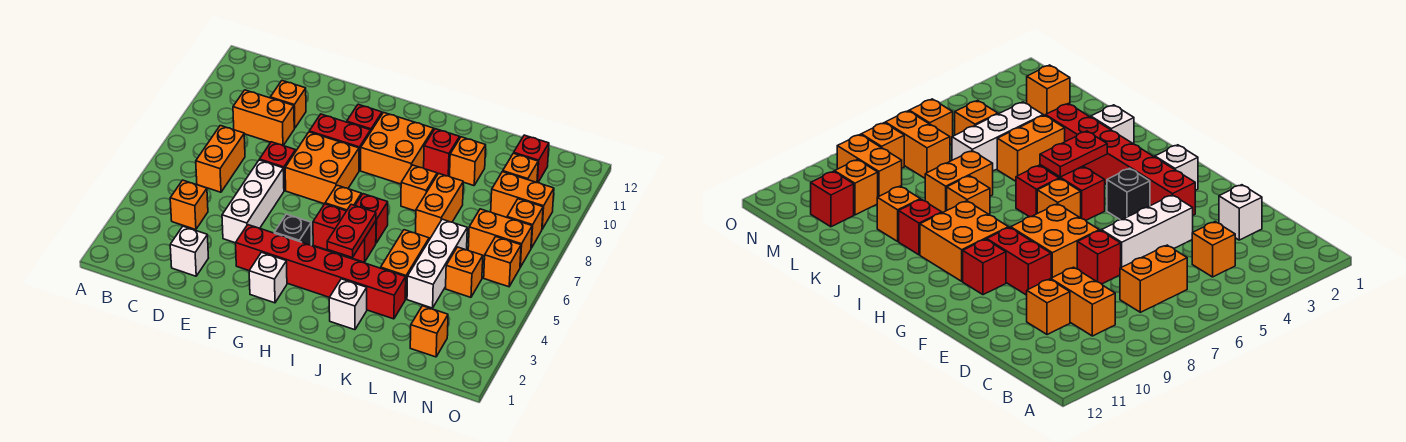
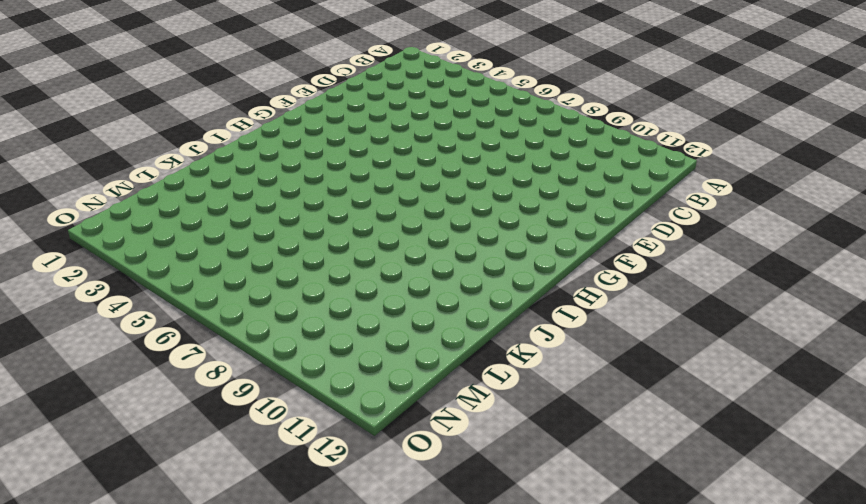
none -> orange 1x1 brick [170,180,208,230]
none -> orange 1x2 brick [196,126,245,192]
none -> orange 1x2 brick [233,90,294,146]
none -> white 1x1 brick [170,226,208,276]

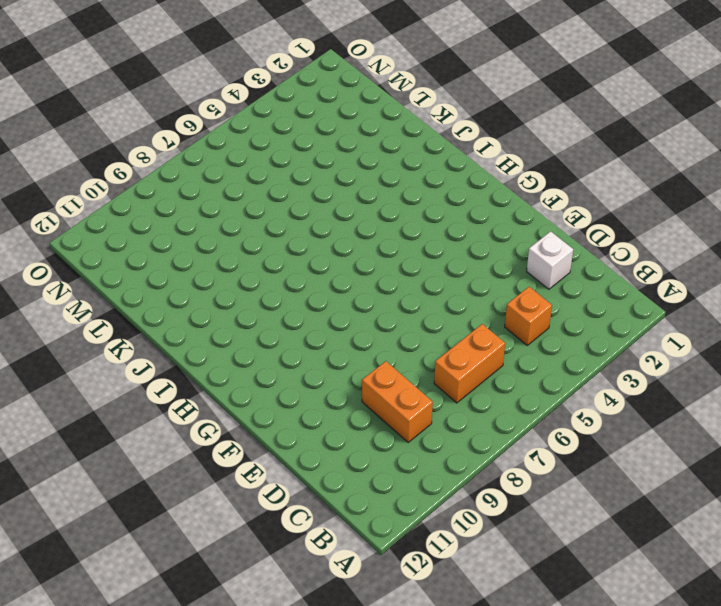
none -> orange 1x1 brick [270,81,306,128]
none -> white 1x3 brick [222,160,284,243]
none -> red 1x1 brick [259,142,296,190]
none -> red 1x6 brick [236,225,406,319]

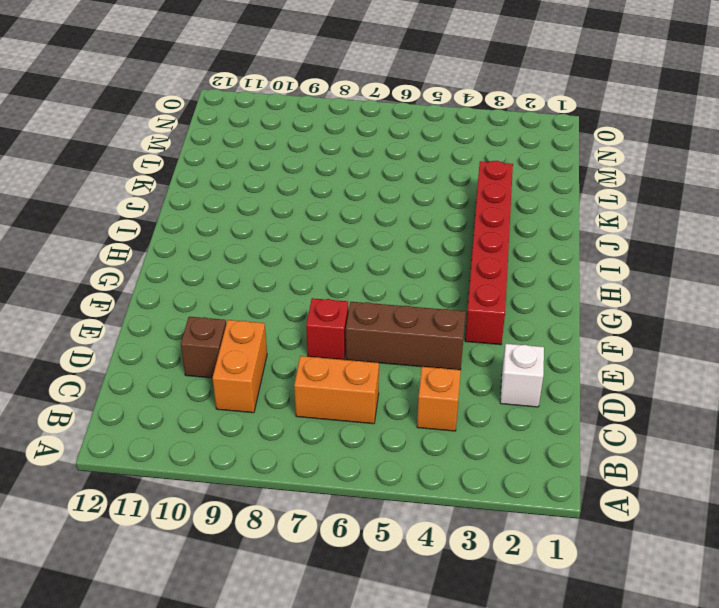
brown 1x1 brick [181,317,226,378] -> orange 1x1 brick [270,81,306,128]
brown 1x3 brick [346,302,466,370] -> white 1x3 brick [222,160,284,243]
none -> orange 2x2 brick [285,132,359,204]
none -> red 1x2 brick [309,114,371,170]
none -> white 1x1 brick [249,252,287,303]
none -> black 1x1 brick [274,214,311,245]

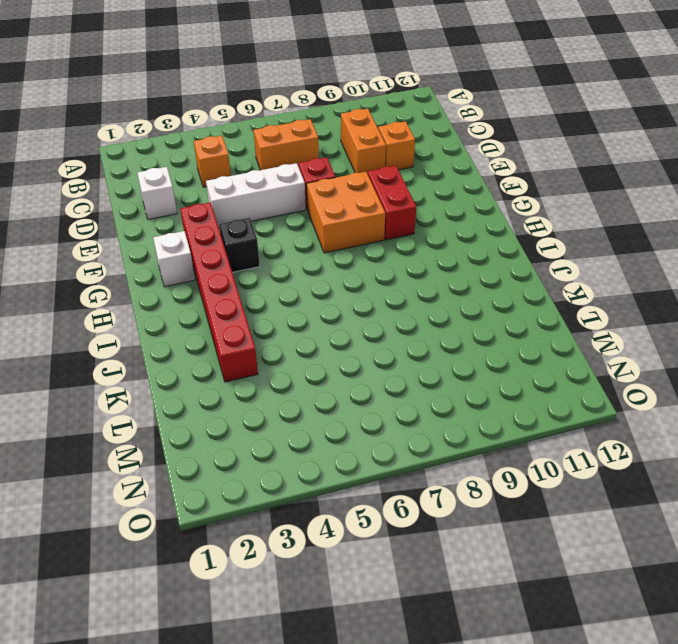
none -> red 1x1 brick [347,104,382,131]
none -> red 1x2 brick [313,204,376,262]
none -> orange 1x1 brick [325,185,361,211]
none -> orange 2x2 brick [361,112,434,184]

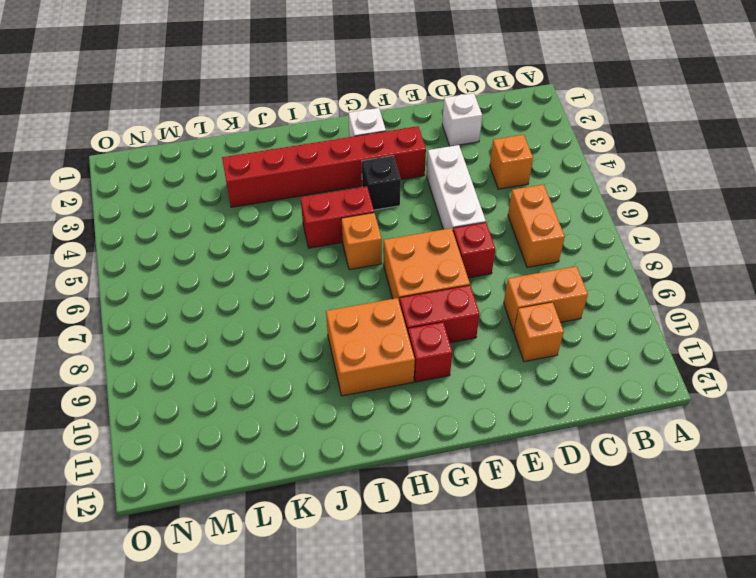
none -> red 1x1 brick [355,194,388,243]
none -> white 1x1 brick [329,279,367,330]
none -> orange 1x1 brick [401,165,437,211]
none -> red 1x1 brick [424,129,460,176]

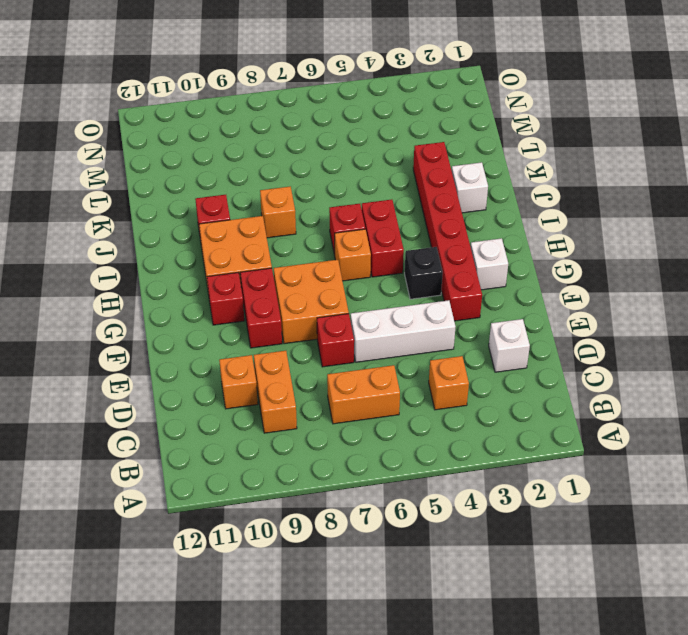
none -> orange 1x2 brick [381,230,429,299]
none -> orange 1x2 brick [416,173,463,238]
none -> orange 1x1 brick [450,137,486,186]
none -> white 1x3 brick [407,219,467,308]

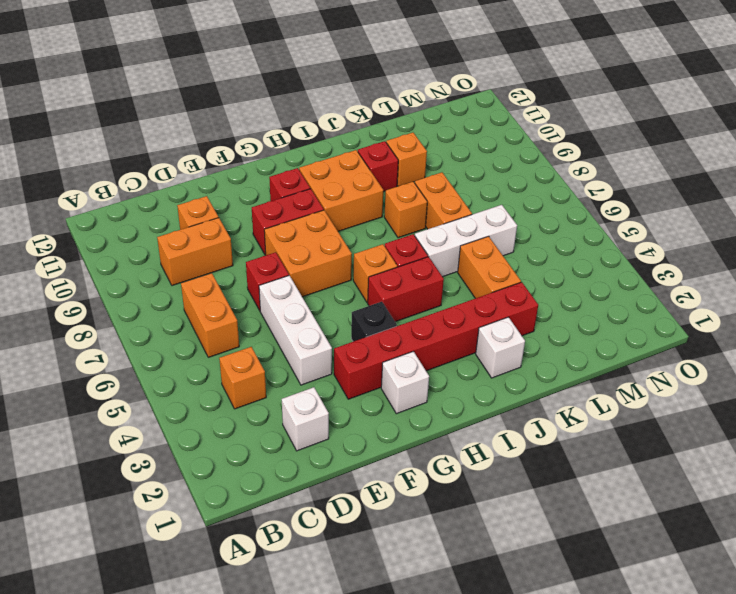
white 1x3 brick [415,205,517,277] -> white 1x3 brick turned to [407,219,467,308]
none -> orange 1x1 brick [410,306,448,357]
none -> orange 1x1 brick [446,247,483,297]
none -> orange 1x2 brick [468,209,532,267]
none -> orange 1x2 brick [491,172,554,229]

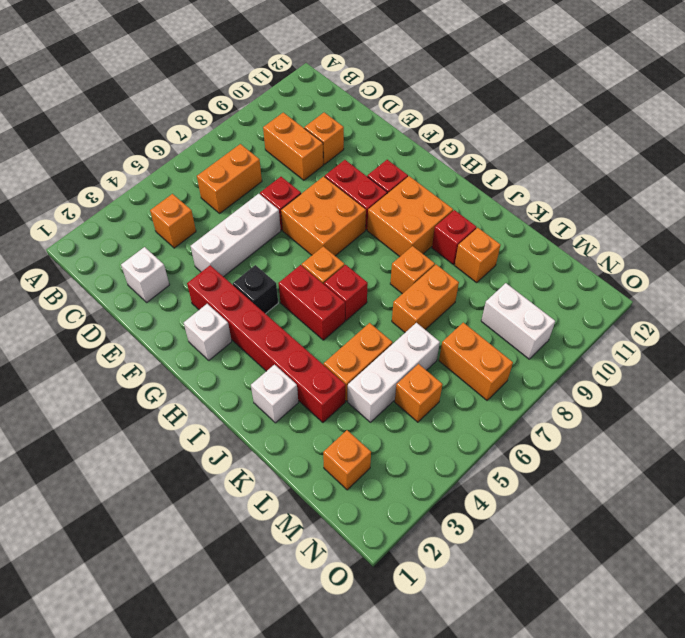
white 1x2 brick [481,283,555,359] -> orange 1x2 brick [491,172,554,229]
none -> orange 1x1 brick [503,153,538,183]
none -> red 1x1 brick [514,135,549,183]
none -> orange 1x1 brick [484,237,521,287]
none -> orange 1x1 brick [507,199,543,248]

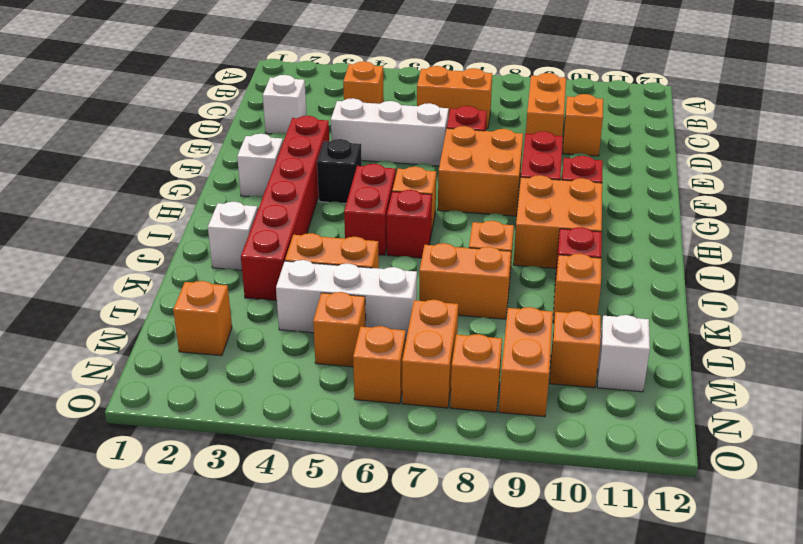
white 1x1 brick [597,315,650,392] -> red 1x1 brick [514,135,549,183]
none -> red 1x2 plate [327,204,376,258]

